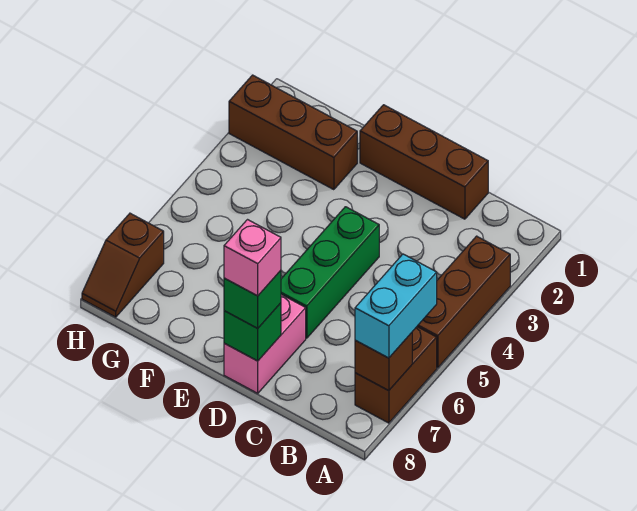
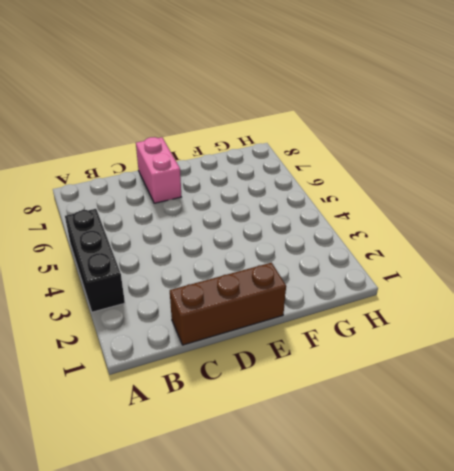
black 1x3 brick [65,209,125,312] -> brown 1x3 brick [417,236,510,368]
none -> brown 1x2 brick [355,327,437,423]
none -> green 1x3 brick [281,207,379,338]
none -> brown 1x3 brick [229,75,357,190]

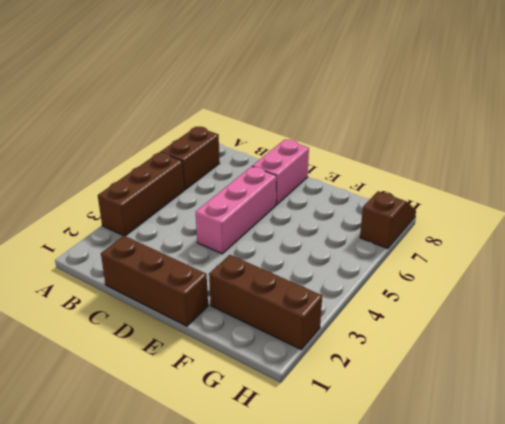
pink 1x3 brick [196,166,276,254] -> green 1x3 brick [281,207,379,338]
none -> brown 1x1 brick [355,333,412,391]
none -> green 1x1 brick [224,303,281,361]
none -> cyan 1x2 brick [355,254,437,358]

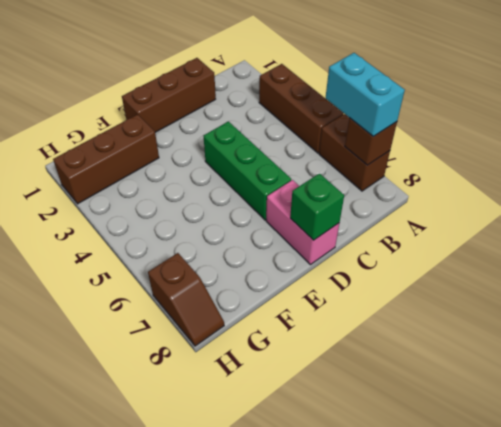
none -> green 1x1 brick [224,271,281,328]
none -> pink 1x1 brick [224,220,281,296]

